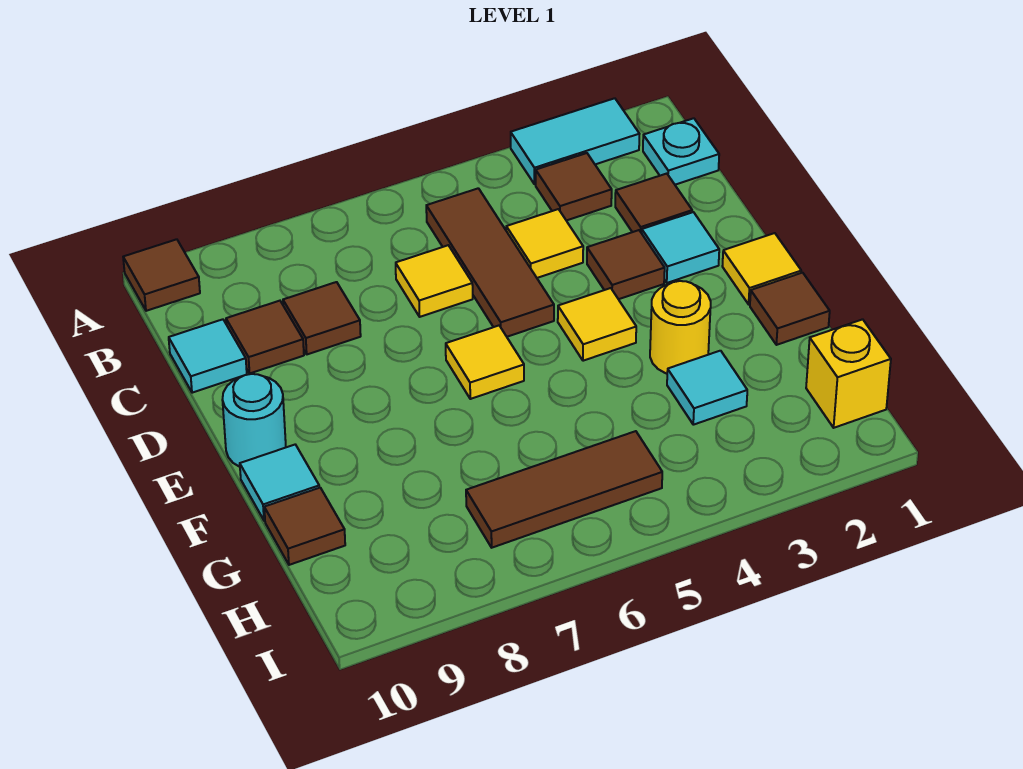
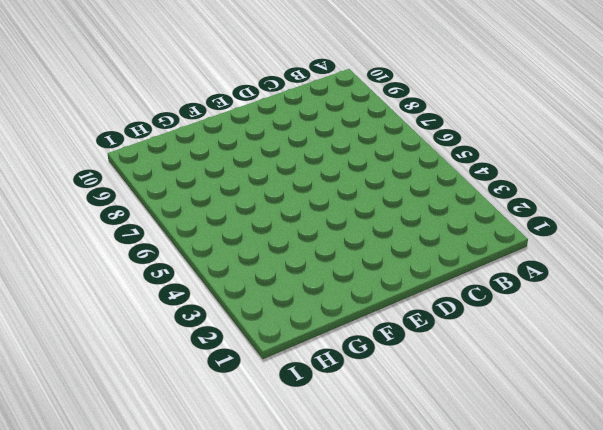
none -> cyan 1x2 tile [511,98,639,184]
none -> brown 1x1 tile [123,239,200,311]
none -> cyan 1x1 plate [643,118,719,185]

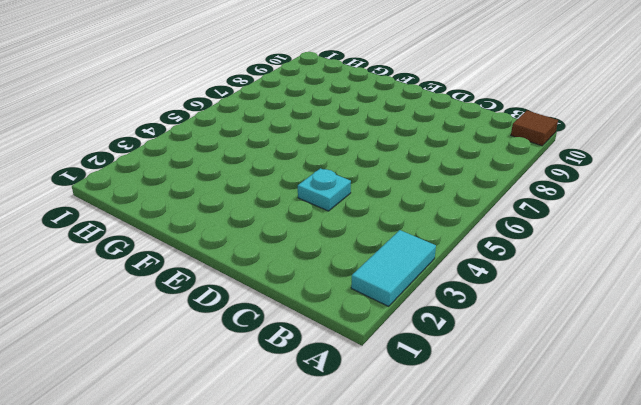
cyan 1x1 plate [298,168,351,211] -> cyan 1x1 plate moved to [643,118,719,185]
none -> brown 1x1 tile [536,153,612,221]
none -> brown 1x3 tile [426,188,554,337]
none -> brown 1x1 tile [615,174,692,233]

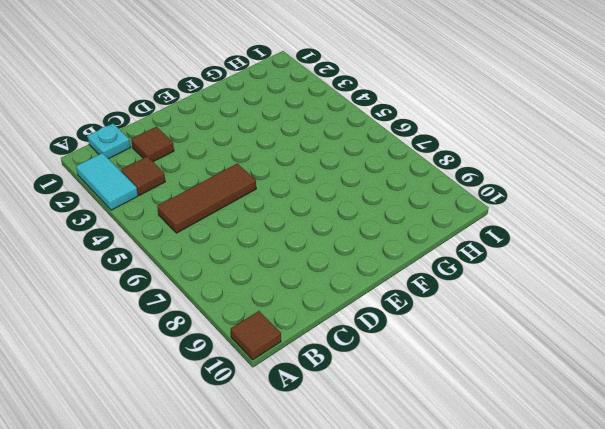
none -> yellow 1x1 tile [506,209,583,278]
none -> yellow 1x1 tile [396,245,473,317]
none -> brown 1x1 tile [283,282,361,354]

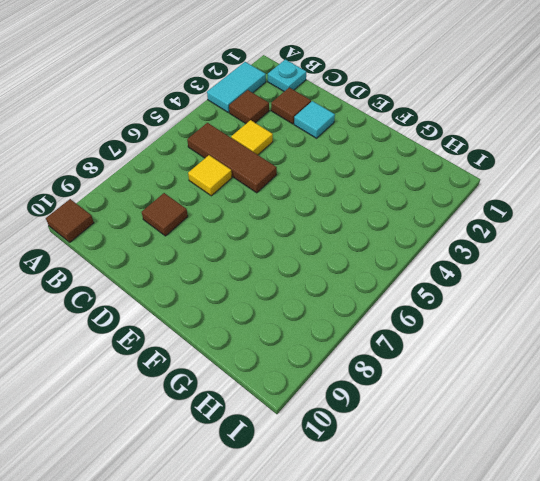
none -> brown 1x1 tile [226,301,304,373]
none -> cyan 1x1 tile [169,319,247,393]
none -> brown 1x1 tile [587,230,665,299]

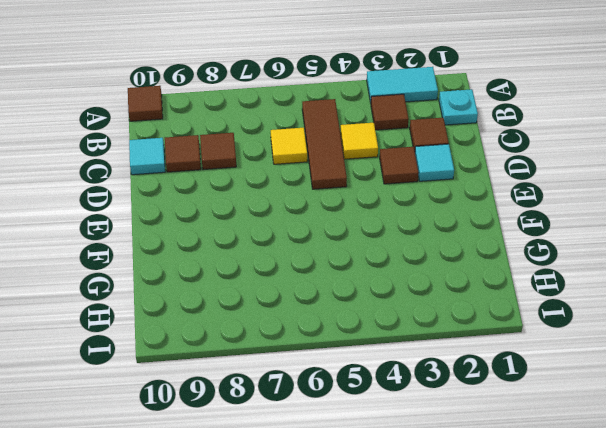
none -> yellow 1x1 tile [722,233,801,304]
none -> yellow 1x1 tile [558,288,636,361]
none -> yellow 1x1 tile [446,326,524,399]

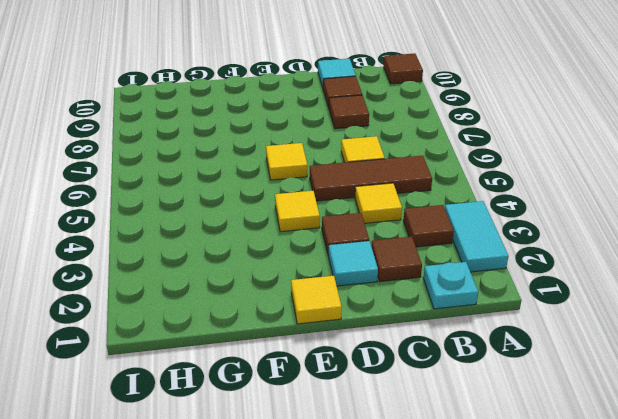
none -> cyan 1x1 round brick [222,374,286,467]
none -> brown 1x1 tile [750,273,830,345]
none -> yellow 1x1 round brick [650,281,711,374]

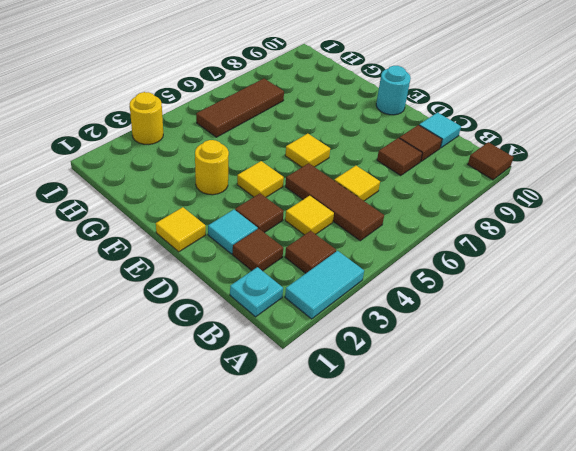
yellow 1x1 round brick [130,92,163,145] -> none
none -> brown 1x1 tile [750,273,830,345]
none -> cyan 1x1 tile [240,445,319,521]
none -> cyan 1x1 tile [667,351,747,425]

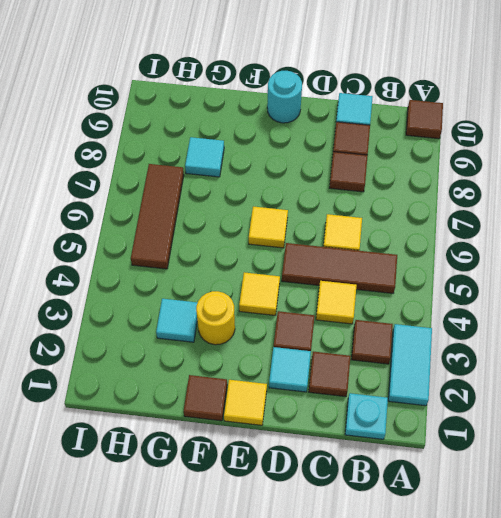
cyan 1x1 tile [185,137,224,177] -> cyan 1x1 tile moved to [240,445,319,521]
none -> brown 1x1 tile [264,488,345,565]
none -> yellow 1x1 brick [806,319,891,428]

